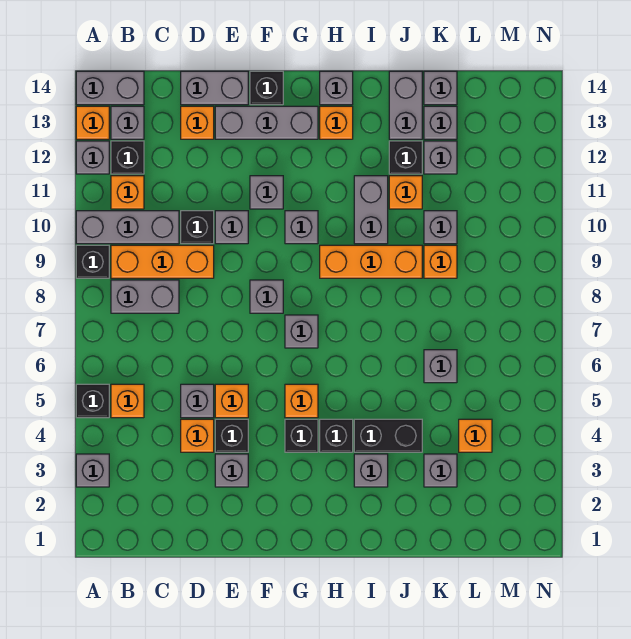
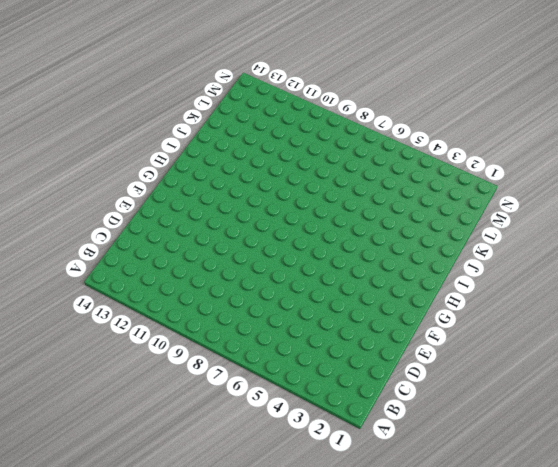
none -> grey 1x1 brick [76,454,109,487]
none -> black 1x1 brick [76,384,109,418]
none -> black 1x1 brick [76,245,109,278]
none -> grey 1x3 brick [76,211,179,244]

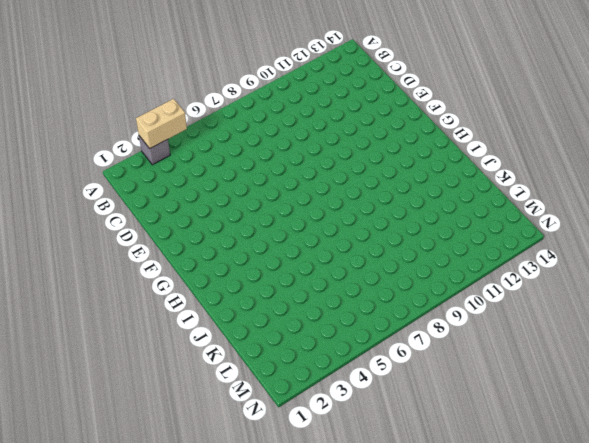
tan 1x2 brick [136,99,187,148] -> none
none -> black 1x1 brick [76,384,109,418]
none -> black 1x1 brick [76,245,109,278]
none -> grey 1x3 brick [76,211,179,244]
none -> grey 1x1 brick [76,141,109,174]

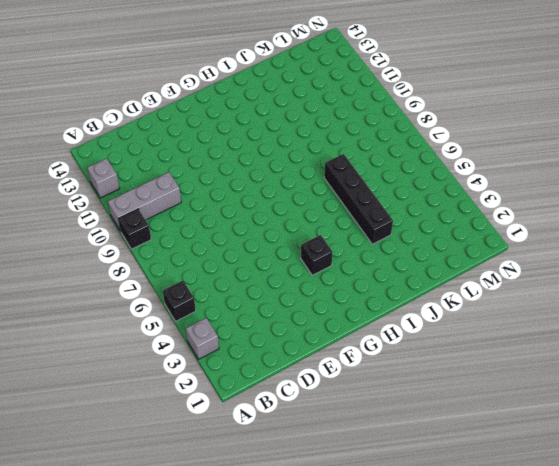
black 1x4 brick [324,154,393,244] -> black 1x2 brick [354,419,422,452]
none -> orange 1x1 brick [76,106,109,139]
none -> grey 1x2 brick [76,71,144,105]
none -> orange 1x1 brick [111,384,144,418]
none -> grey 1x2 brick [111,280,179,313]

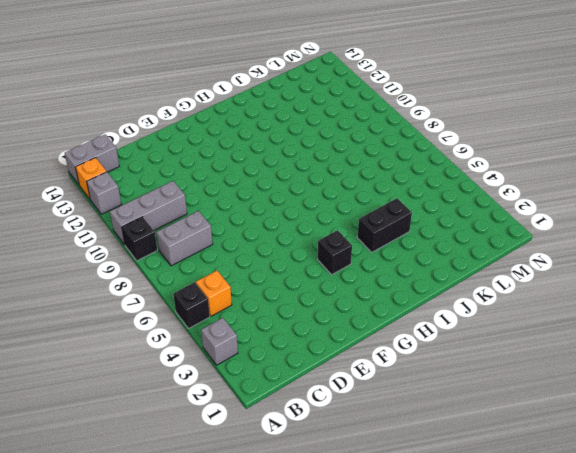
none -> orange 1x3 brick [111,245,214,278]
none -> orange 1x1 brick [111,176,144,209]
none -> black 1x1 brick [111,141,144,174]
none -> grey 1x1 brick [111,106,144,139]

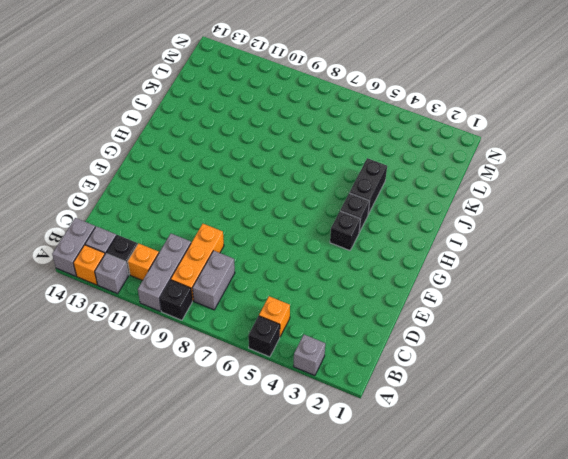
none -> orange 1x1 brick [181,419,214,452]
none -> grey 1x1 brick [181,384,214,418]
none -> black 1x1 brick [181,211,214,244]
none -> orange 1x1 brick [181,106,214,139]

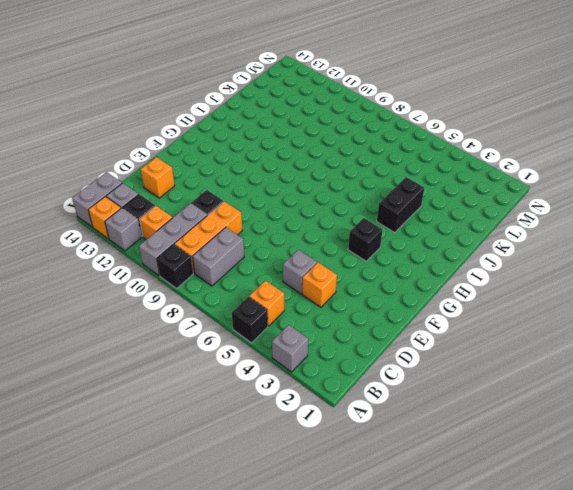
none -> grey 1x2 brick [181,71,248,105]
none -> grey 1x1 brick [215,454,248,487]
none -> black 1x1 brick [215,419,248,452]
none -> orange 1x1 brick [215,384,248,418]

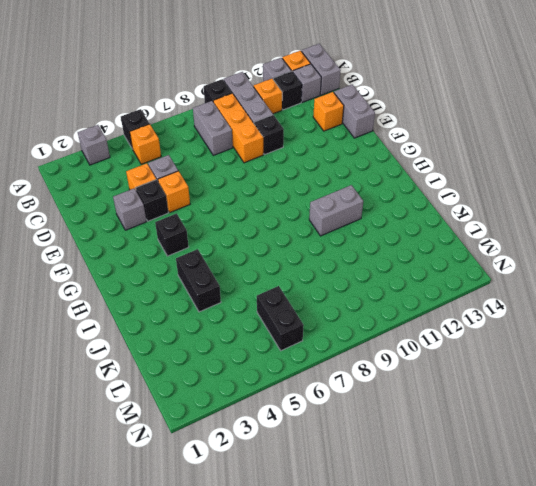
black 1x2 brick [257,286,304,351] -> none
none -> grey 1x1 brick [215,211,248,244]
none -> grey 1x3 brick [215,106,318,139]
none -> grey 1x1 brick [250,280,283,313]
none -> grey 1x1 brick [250,176,283,209]

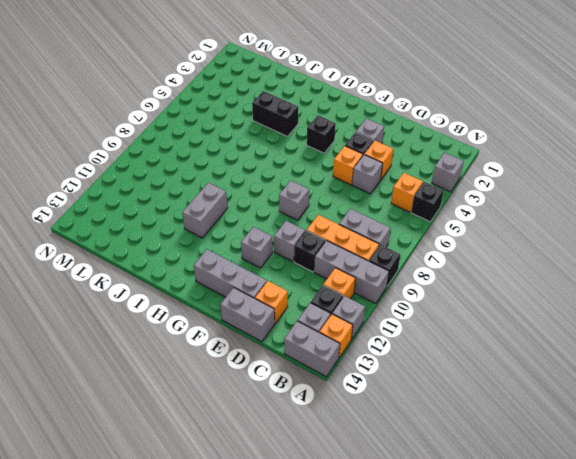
none -> black 1x1 brick [250,71,283,105]
none -> orange 1x1 brick [285,384,318,418]
none -> grey 1x1 brick [285,315,318,348]
none -> grey 1x1 brick [285,211,318,244]

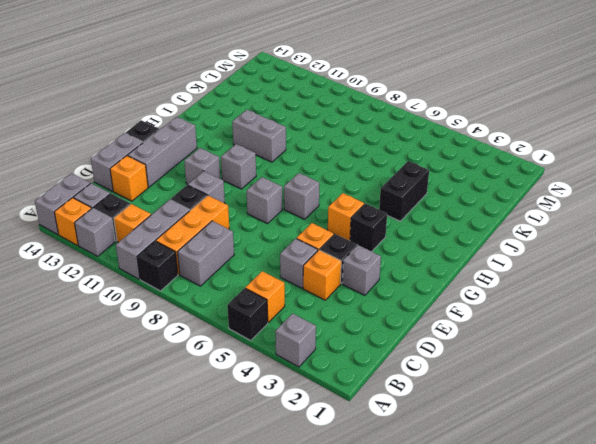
none -> black 1x1 brick [320,419,353,452]
none -> orange 1x3 brick [320,245,422,278]
none -> orange 1x1 brick [320,106,353,139]
none -> grey 1x1 brick [320,71,353,105]

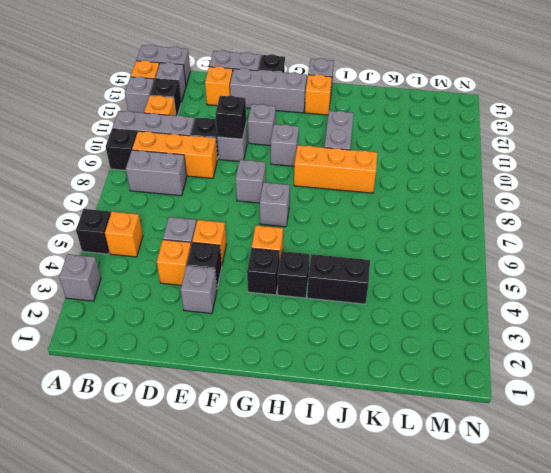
black 1x1 brick [215,96,246,139] -> black 1x1 brick moved to [389,141,422,174]
none -> grey 1x1 brick [354,454,388,487]
none -> orange 1x1 brick [389,176,422,209]
none -> grey 1x2 brick [389,71,422,139]
none -> grey 1x1 brick [424,454,457,487]

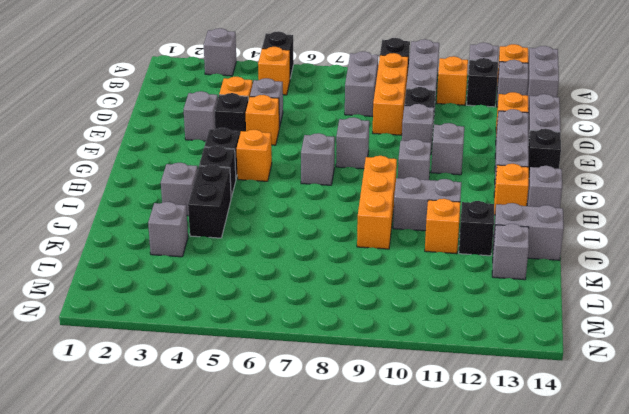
none -> grey 1x1 brick [424,350,457,383]
none -> orange 1x1 brick [424,245,457,278]
none -> grey 1x1 brick [424,211,457,244]
none -> grey 1x1 brick [424,141,457,174]

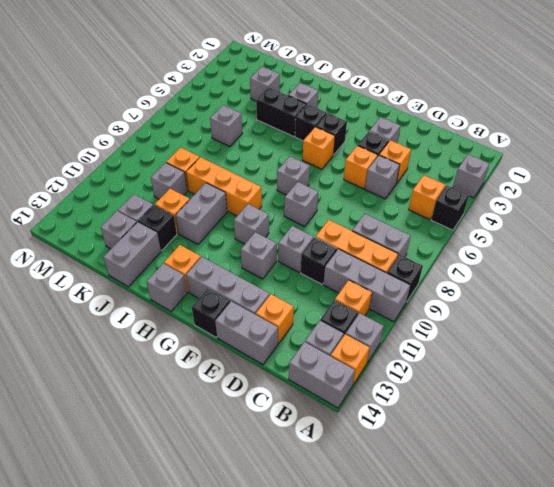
none -> grey 1x1 brick [424,71,457,105]
none -> orange 1x1 brick [459,419,492,452]

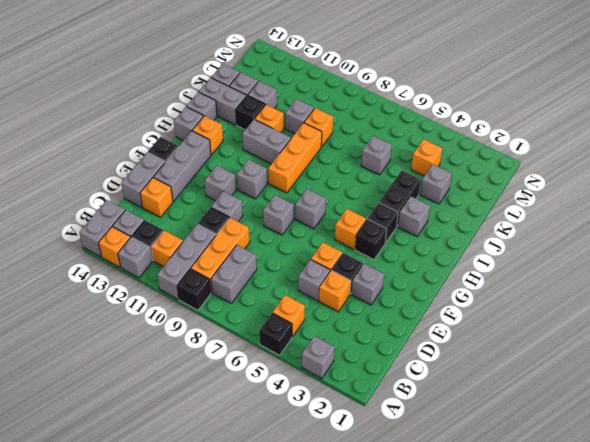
grey 1x1 brick [187,92,217,120] -> none

